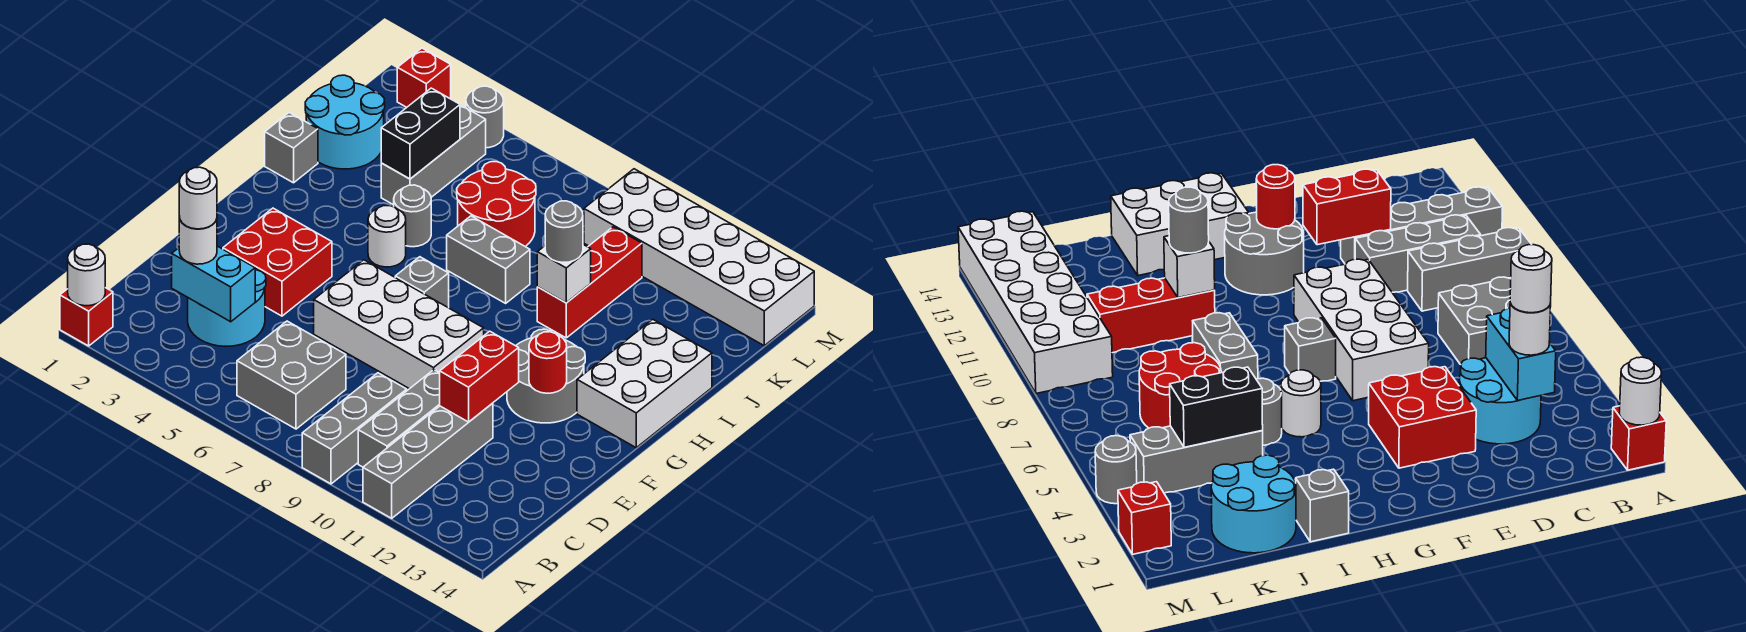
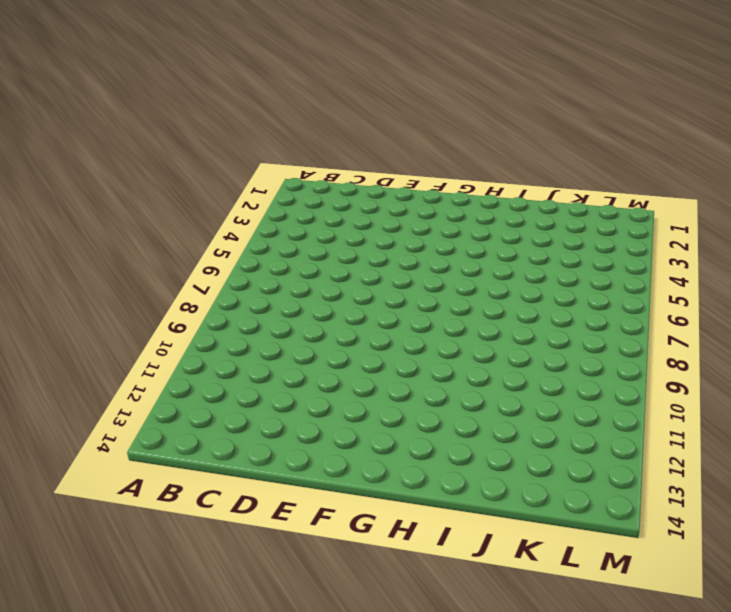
none -> red 1x1 brick [60,288,113,346]
none -> grey 1x3 brick [302,373,407,484]
none -> grey 1x4 brick [363,403,493,518]
none -> grey 2x2 brick [237,321,346,429]

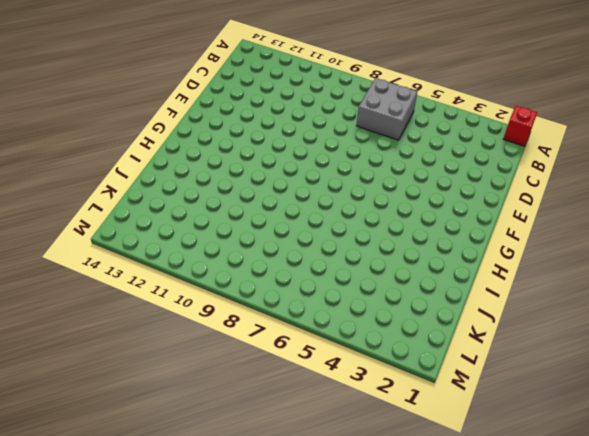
none -> grey 1x3 brick [302,373,407,484]
none -> grey 1x4 brick [363,403,493,518]
none -> grey 1x3 brick [358,370,440,467]
none -> cyan 2x2 round brick [188,268,266,346]

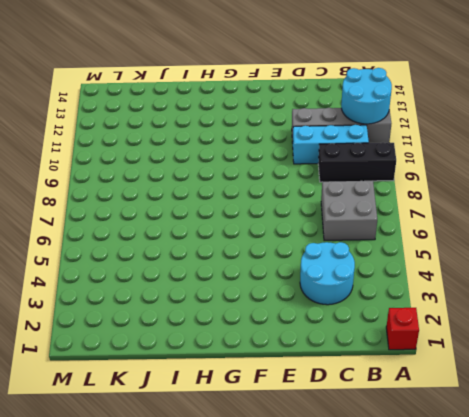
black 1x3 brick [318,142,396,182] -> grey 1x3 brick [302,373,407,484]
cyan 2x2 round brick [341,68,392,124] -> cyan 2x2 round brick moved to [305,75,385,169]
cyan 1x3 brick [293,125,369,164] -> grey 1x3 brick [358,370,440,467]
none -> red 2x2 brick [223,208,332,316]
none -> white 2x4 brick [314,260,484,389]
none -> grey 2x2 round brick [507,329,585,423]
none -> grey 1x1 brick [395,257,449,308]

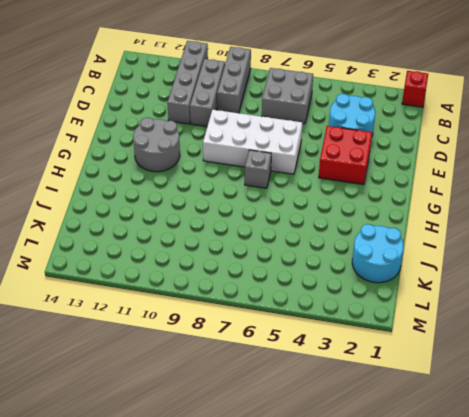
none -> white 2x3 brick [577,319,712,448]
none -> white 1x1 round brick [368,206,406,267]
none -> grey 1x1 brick [265,113,318,183]
none -> grey 1x1 round brick [394,185,431,247]

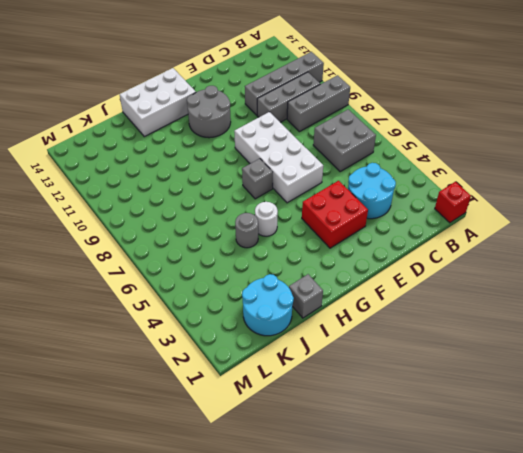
none -> grey 1x2 brick [447,216,530,303]
none -> red 1x3 brick [537,227,642,338]
none -> grey 1x3 brick [381,105,486,205]
none -> red 2x2 round brick [457,162,536,247]

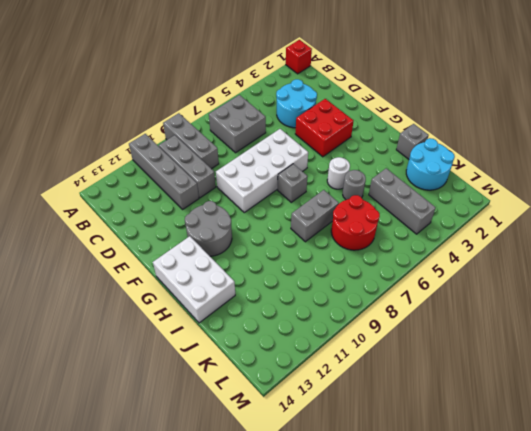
none -> red 1x3 brick [537,227,642,338]
none -> white 2x6 brick [584,169,814,346]
none -> red 1x1 brick [397,48,451,107]
none -> grey 1x1 round brick [466,86,504,148]

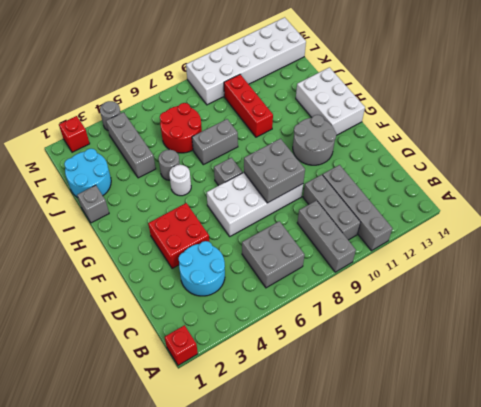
grey 2x2 brick [244,139,305,203] -> none
none -> white 1x1 round brick [68,244,105,306]
none -> cyan 1x2 brick [172,246,255,322]
none -> red 1x2 brick [440,331,519,422]
none -> red 1x1 round brick [529,332,567,393]

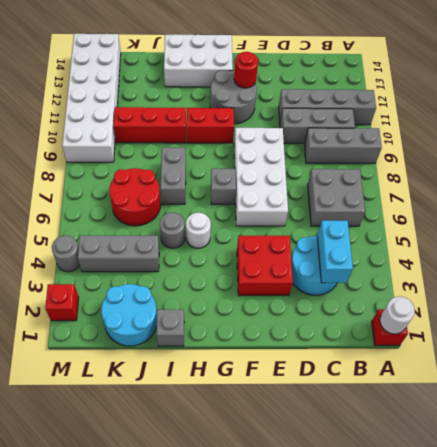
red 1x2 brick [187,108,234,143] -> red 1x2 brick moved to [440,331,519,422]
none -> white 1x1 brick [537,245,591,303]
none -> black 1x2 brick [381,88,460,179]
none -> white 1x1 round brick [179,216,217,264]
none -> grey 1x1 round brick [545,201,583,262]

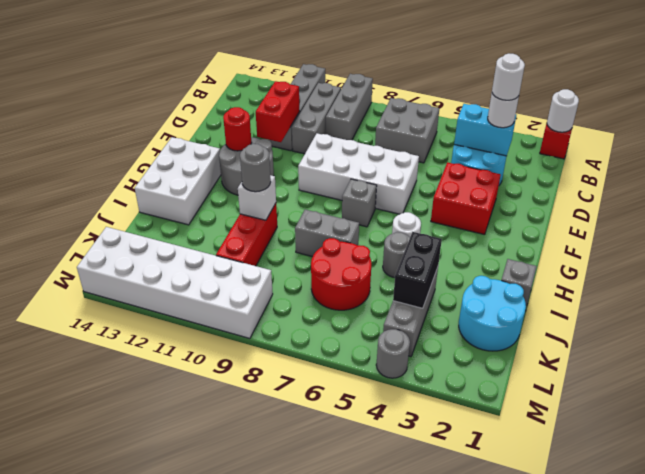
none -> red 1x1 brick [397,48,451,107]

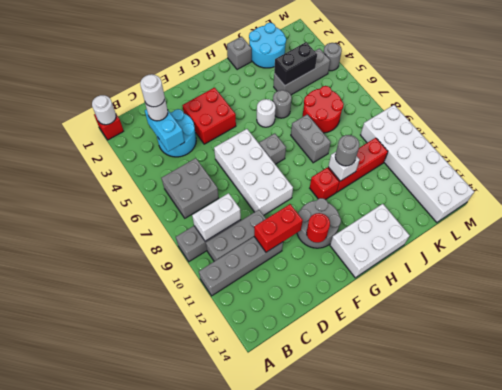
white 1x2 brick [192,193,241,241] -> none
red 1x1 brick [310,168,339,200] -> red 1x1 brick moved to [397,48,451,107]

